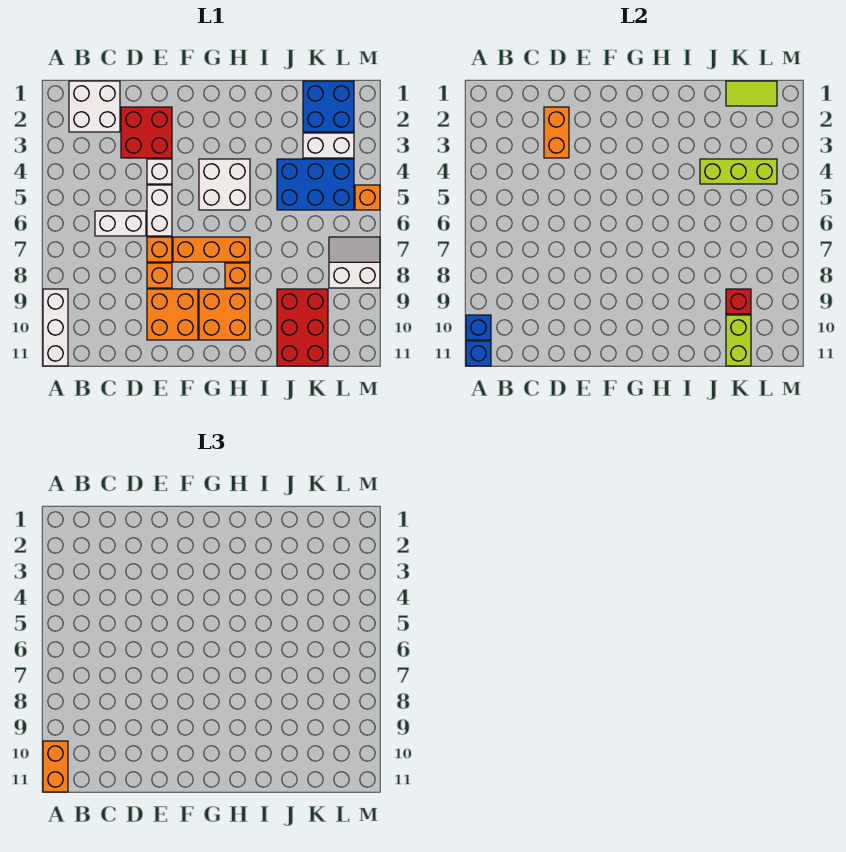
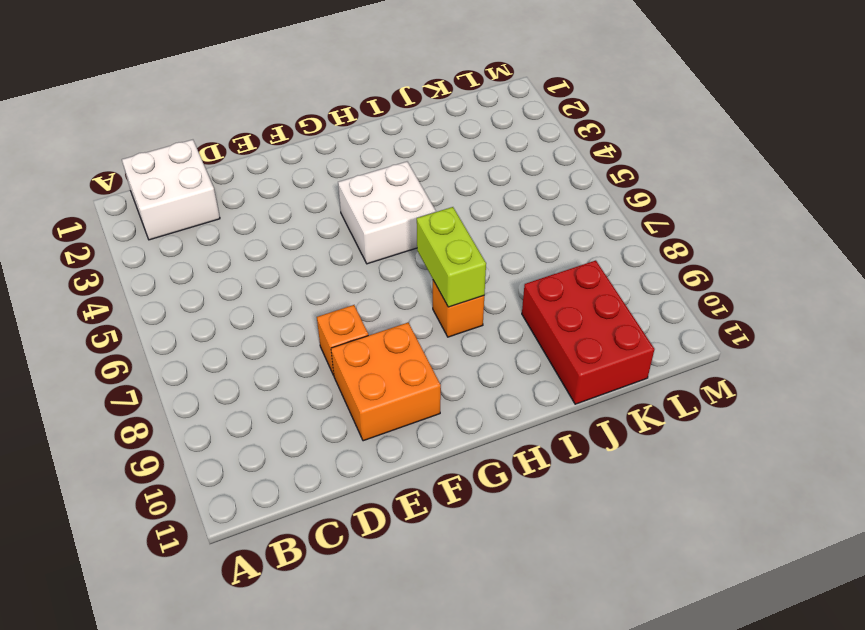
lime 1x2 brick [417,207,486,307] -> lime 1x2 brick moved to [726,315,751,366]
none -> white 1x3 brick [43,289,68,366]
none -> white 1x2 brick [95,211,146,236]
none -> red 2x2 brick [121,107,172,158]

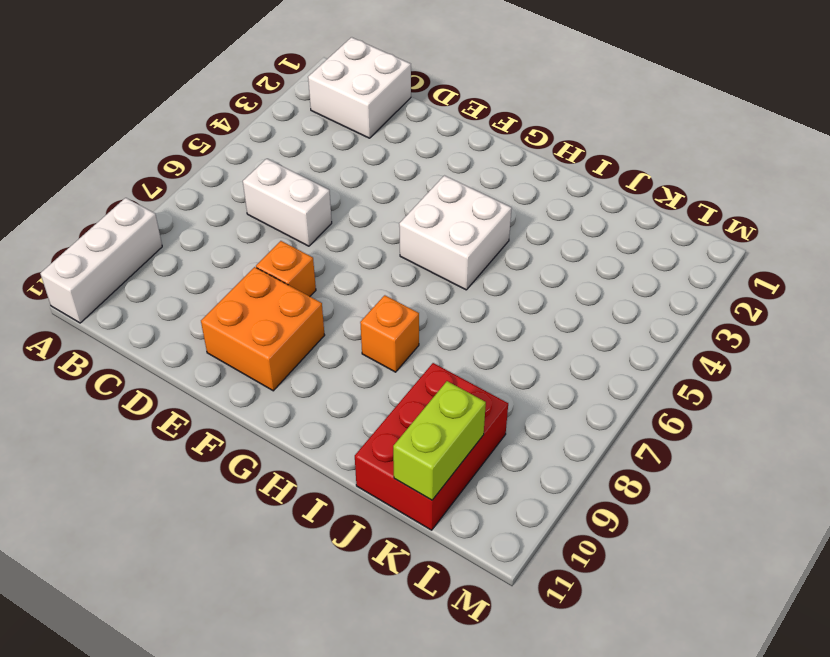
none -> red 2x2 brick [121,107,172,158]
none -> white 1x1 brick [147,159,172,184]
none -> white 1x2 brick [147,185,172,236]

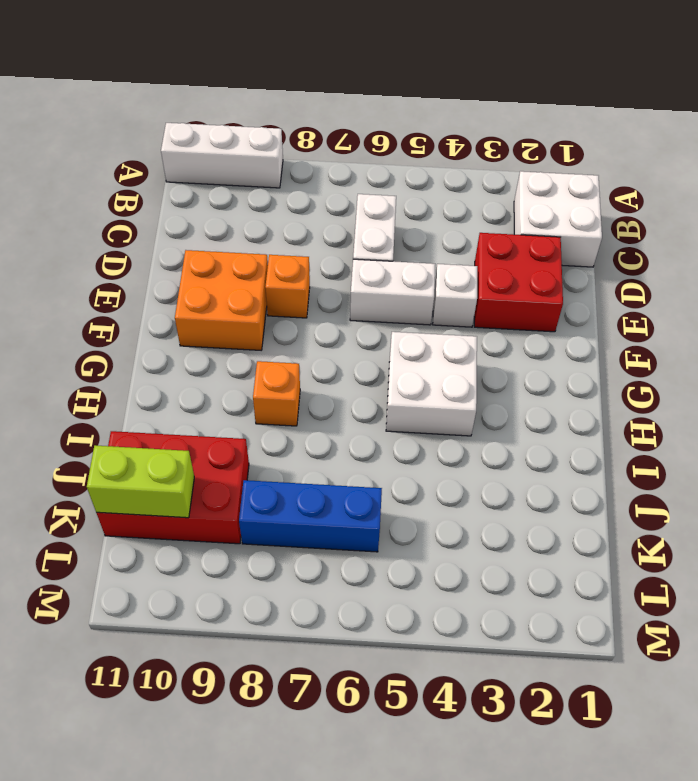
blue 1x3 brick [239,480,382,552] -> none
none -> orange 1x1 brick [147,237,172,262]
none -> orange 1x3 brick [173,237,250,262]
none -> orange 2x2 brick [199,289,250,340]

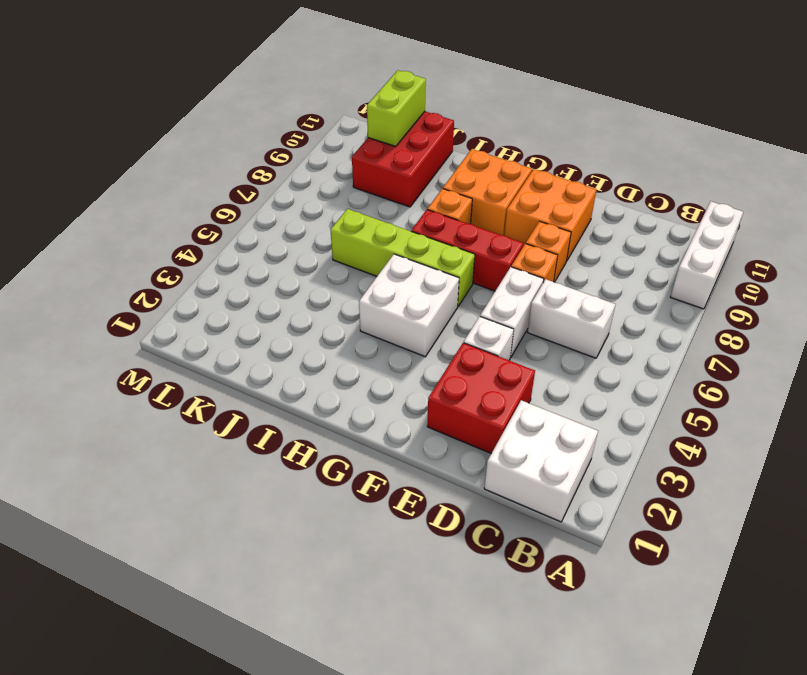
red 1x3 brick [411,210,524,291] -> orange 1x3 brick [173,237,250,262]
lime 1x4 brick [331,209,475,307] -> none
none -> blue 2x3 brick [277,159,354,210]
none -> blue 2x2 brick [303,81,354,132]
none -> white 1x2 brick [303,133,354,158]

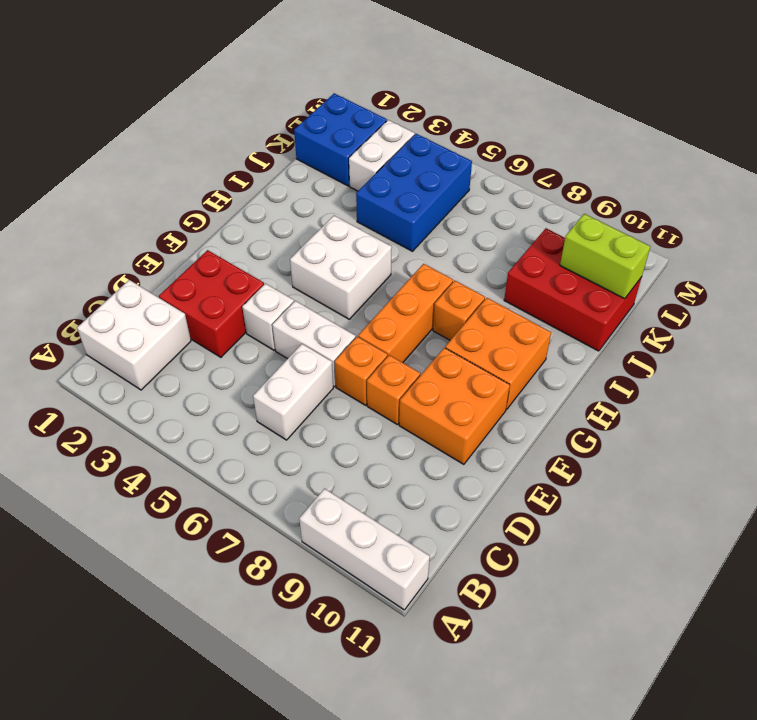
none -> white 2x2 slope [329,237,380,288]
none -> orange 1x1 brick [355,185,380,210]
none -> blue 1x1 brick [466,315,491,340]

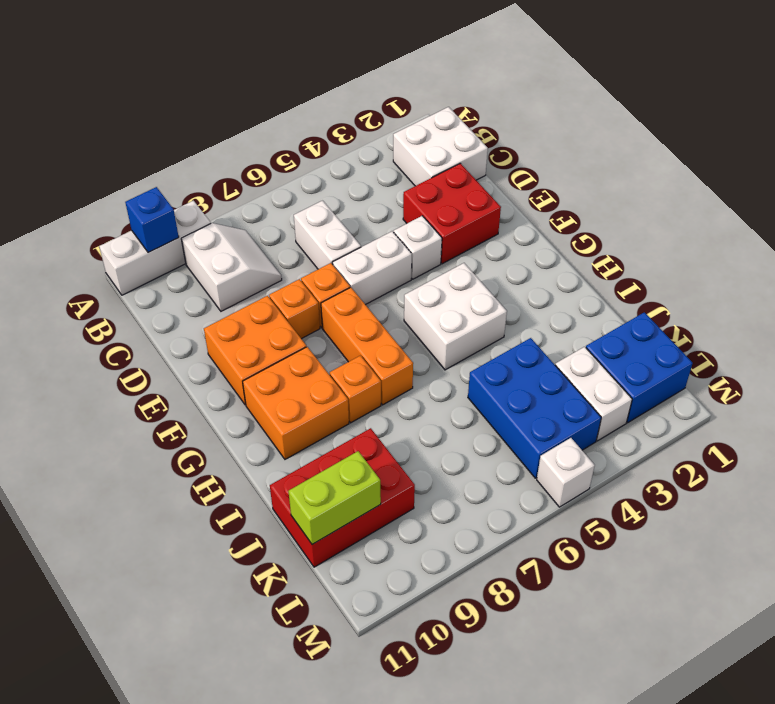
white 2x2 slope [181,223,282,311] -> white 2x2 slope moved to [329,237,380,288]
white 1x1 brick [537,438,595,507] -> orange 1x1 brick [355,185,380,210]
none -> blue 1x1 brick [466,341,491,366]
none -> orange 1x2 brick [544,107,569,158]
none -> lime 1x3 brick [700,159,777,184]

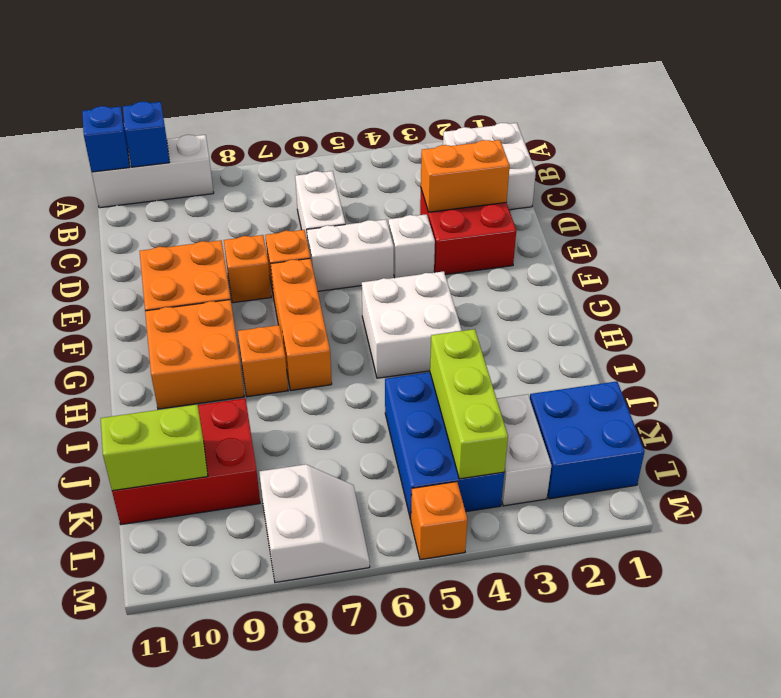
none -> lime 1x2 tile [726,81,777,106]
none -> red 1x1 brick [726,289,751,314]
none -> orange 1x2 brick [43,741,68,792]

